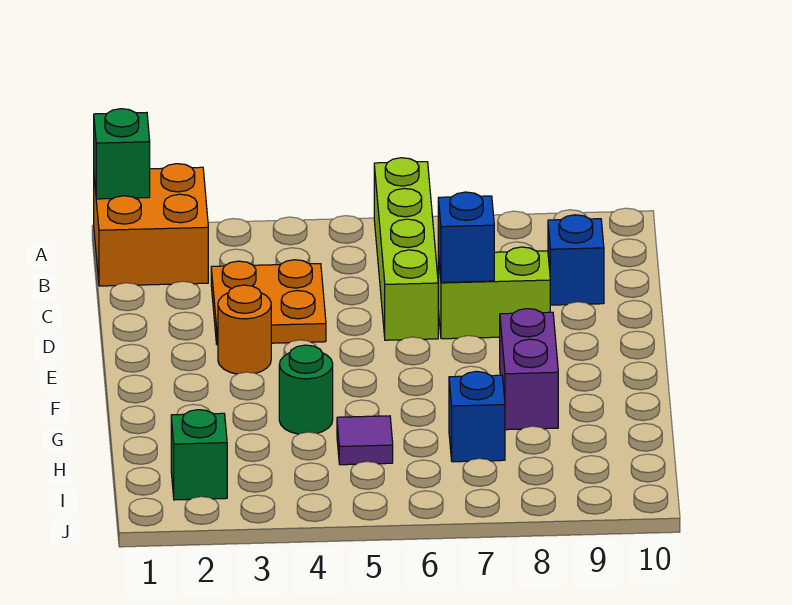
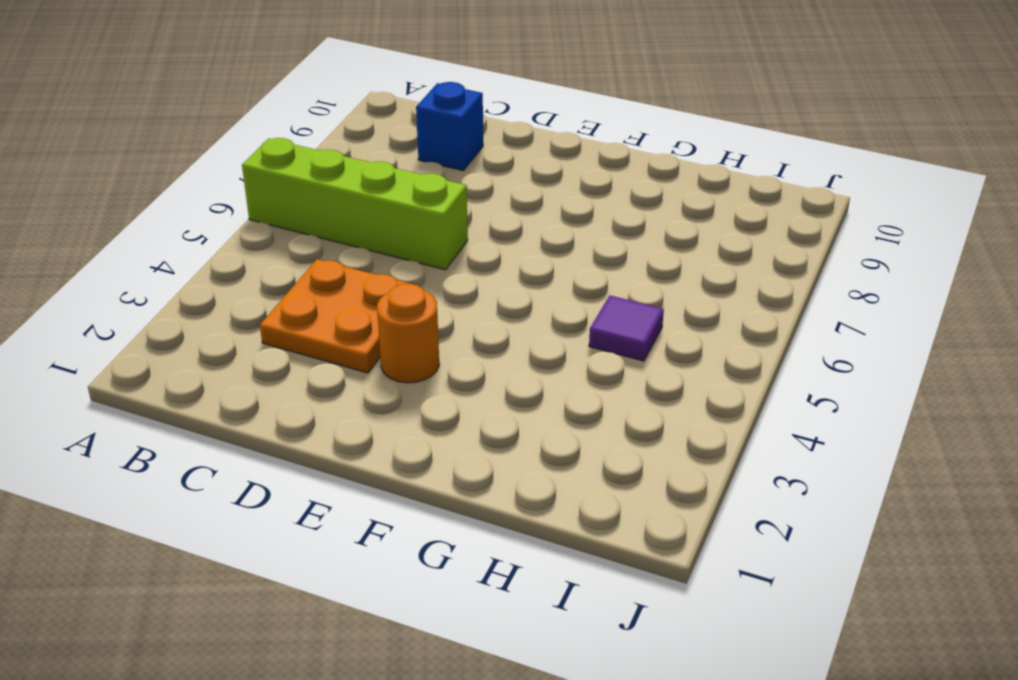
none -> orange 2x2 brick [94,164,208,286]
none -> lime 1x2 brick [438,247,550,339]
none -> purple 1x2 brick [500,309,558,430]

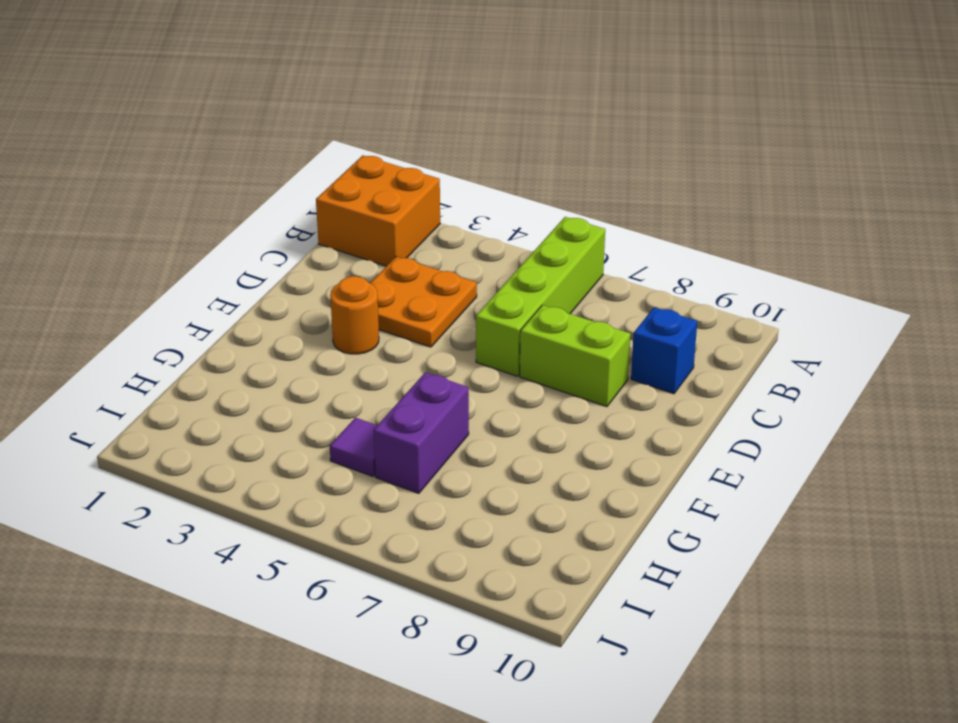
purple 1x2 brick [373,372,469,493] -> purple 1x2 brick moved to [500,309,558,430]
none -> green 1x1 round brick [279,345,333,434]
none -> blue 1x1 brick [449,371,505,462]
none -> green 1x1 brick [171,410,227,500]

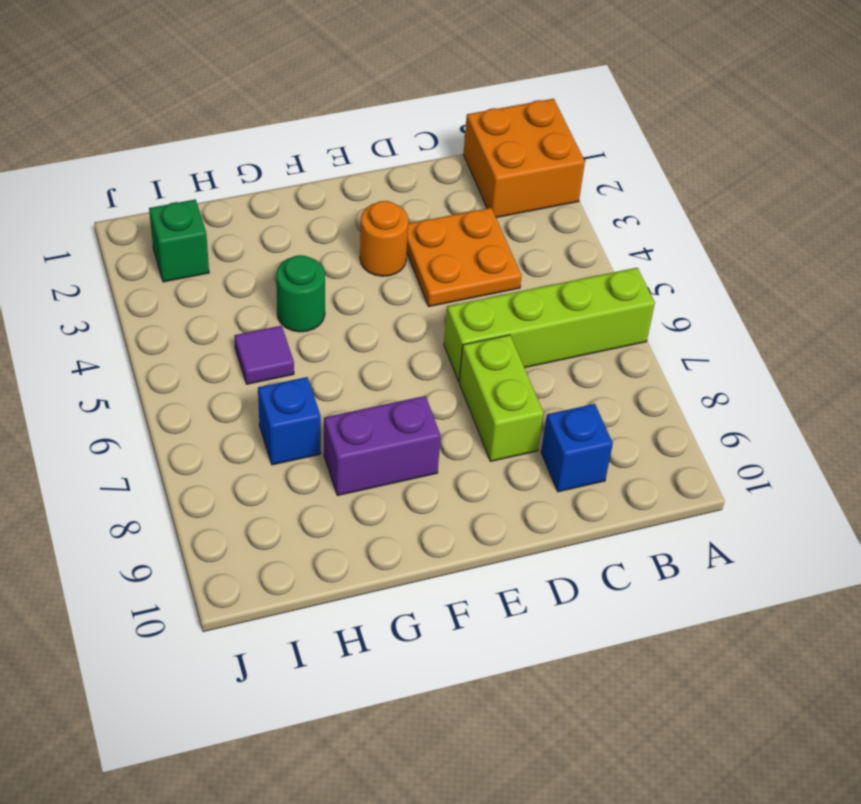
none -> green 1x1 brick [94,109,150,199]
none -> blue 1x1 brick [438,192,494,282]

